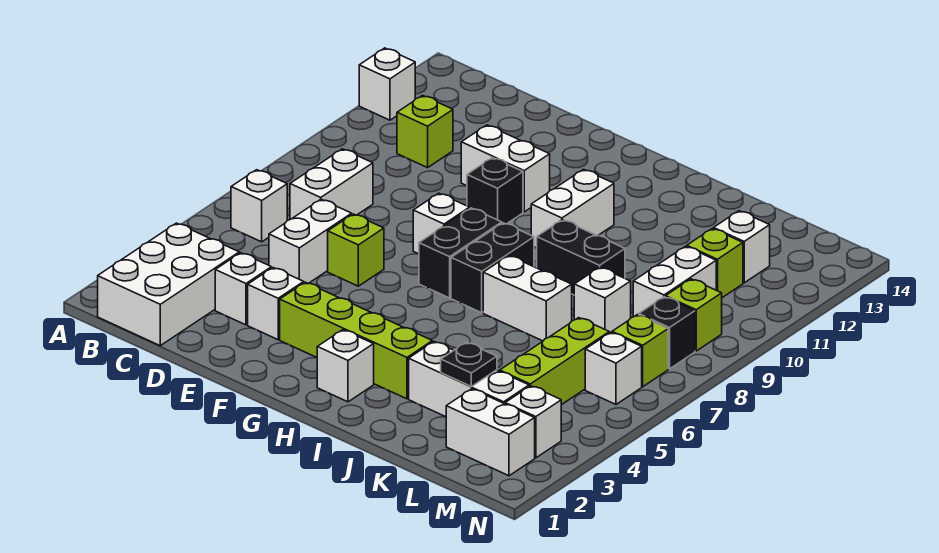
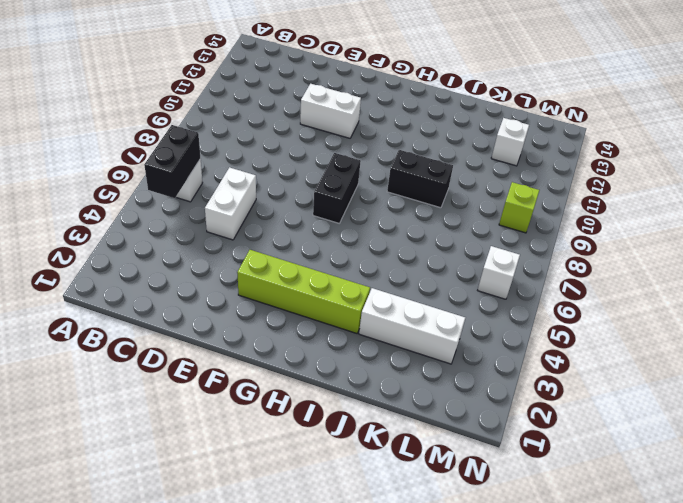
black 1x2 brick [144,125,200,198] -> black 1x2 brick moved to [451,223,534,313]
none -> white 1x1 brick [359,48,415,120]
none -> white 2x3 brick [98,223,239,346]
none -> white 1x2 brick [290,149,373,219]
none -> lime 1x1 brick [397,96,453,168]

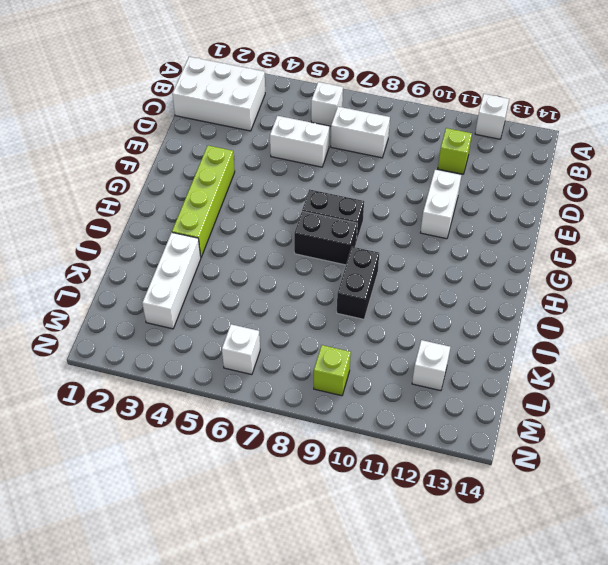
none -> white 1x1 brick [215,253,271,325]
none -> white 1x1 brick [248,268,304,340]
none -> lime 1x1 brick [328,214,384,286]
none -> white 1x1 brick [413,193,470,254]

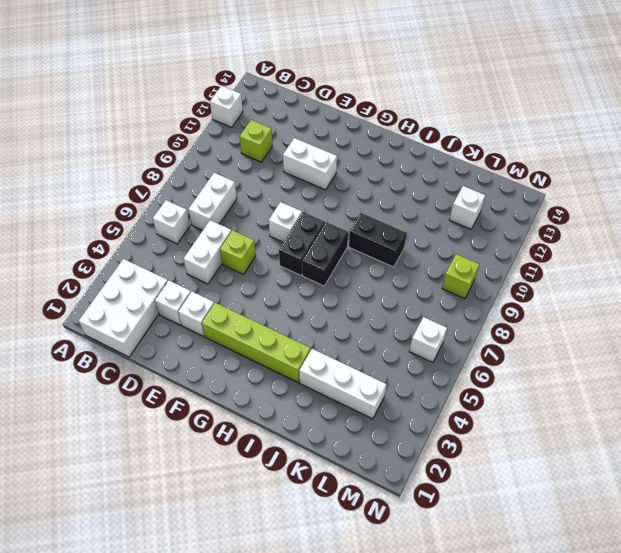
none -> black 1x1 brick [467,158,523,224]
none -> white 1x1 brick [317,330,374,402]
none -> white 1x2 brick [531,169,614,248]
none -> white 1x2 brick [483,255,572,341]

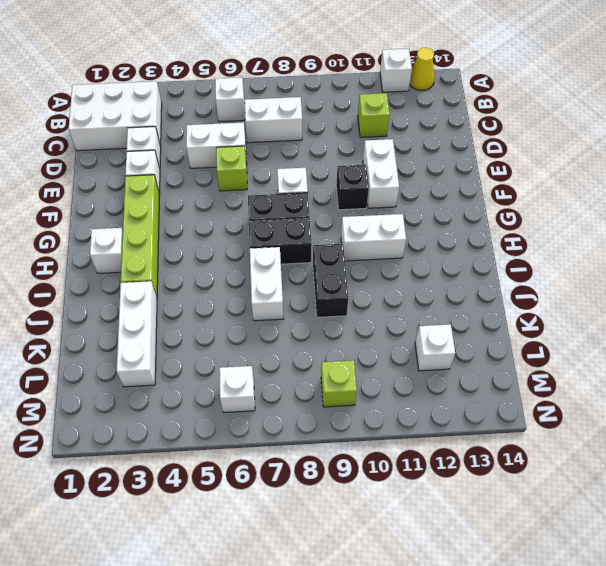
yellow 1x1 cone [410,48,435,91] -> none
none -> white 1x1 brick [574,267,631,333]
none -> white 1x2 brick [446,389,535,476]
none -> lime 1x3 brick [500,318,609,405]
none -> white 1x2 brick [633,246,716,317]

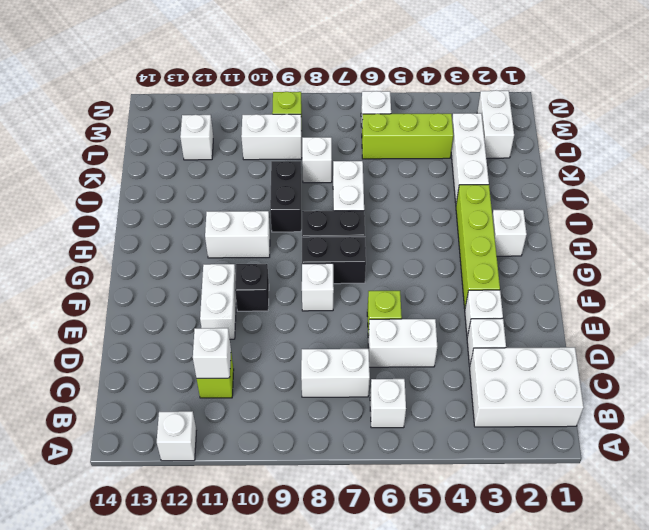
white 1x1 brick [193,328,231,378] -> white 1x1 brick moved to [505,386,561,458]
none -> lime 1x1 brick [687,228,743,298]
none -> lime 1x1 brick [612,315,668,387]
none -> black 1x1 brick [639,297,695,369]
none -> black 1x1 plate [441,342,497,386]

